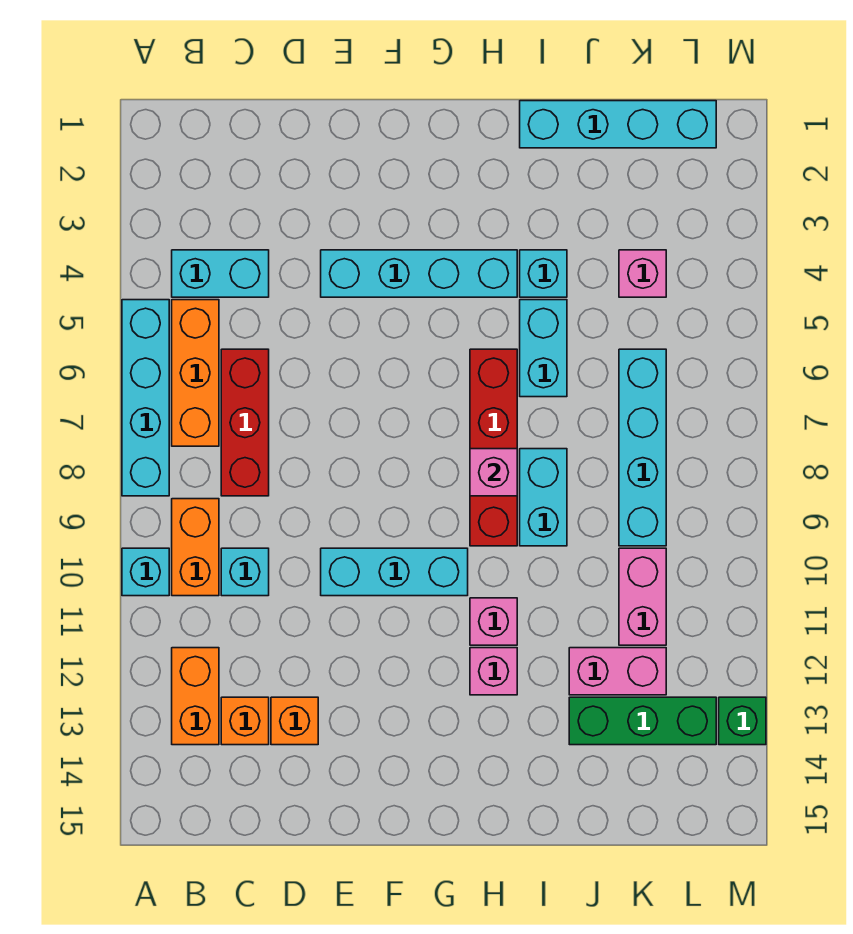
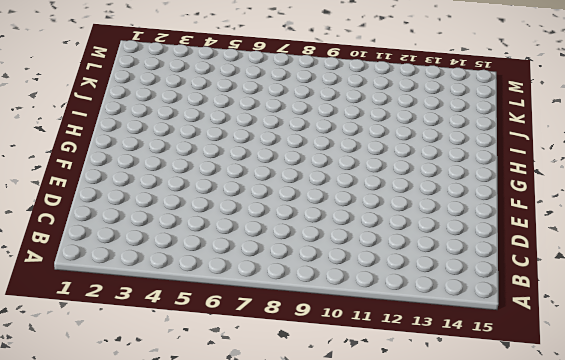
none -> cyan 1x4 brick [122,300,169,496]
none -> cyan 1x1 brick [122,548,169,596]
none -> cyan 1x2 brick [172,250,269,297]

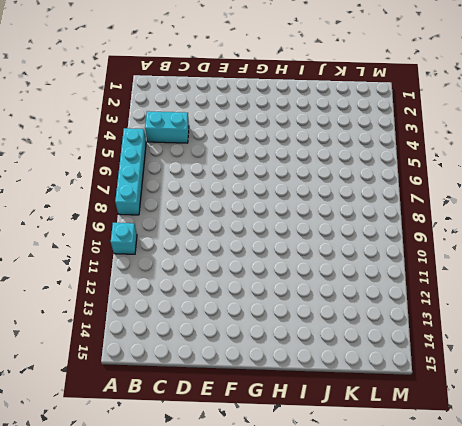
none -> orange 1x3 brick [172,300,219,446]
none -> orange 1x2 brick [172,499,219,596]
none -> orange 1x2 brick [172,648,219,745]

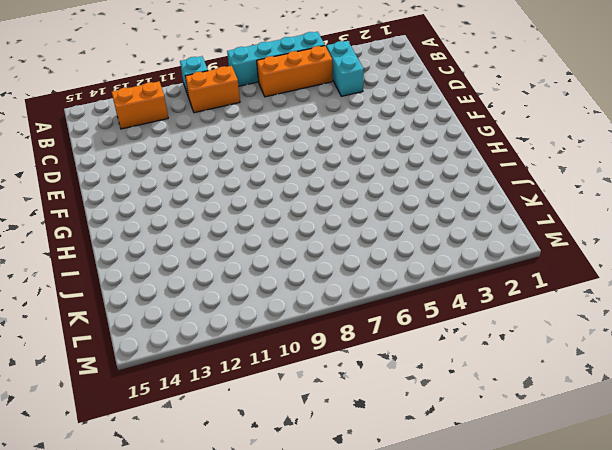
none -> red 1x3 brick [221,349,269,496]
none -> cyan 1x1 brick [221,548,269,596]
none -> orange 1x1 brick [221,697,269,745]

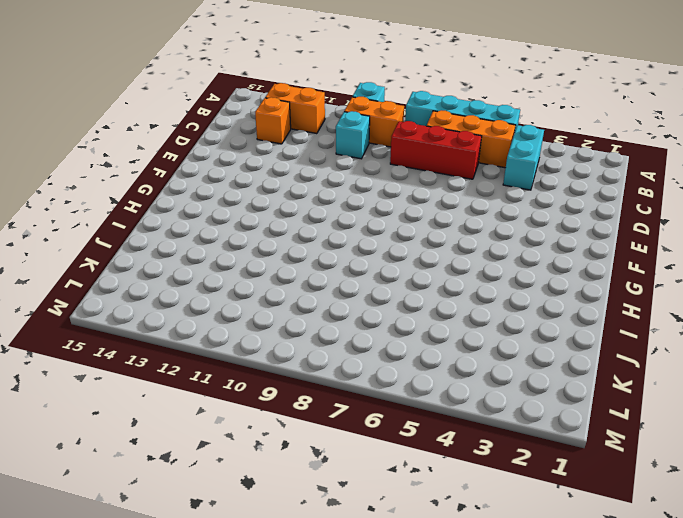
none -> orange 1x1 brick [271,697,318,745]
none -> cyan 1x4 brick [321,250,517,297]
none -> cyan 1x3 brick [321,548,468,596]

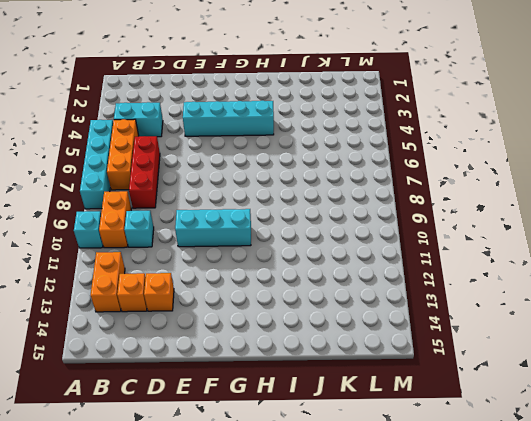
none -> red 1x4 brick [470,349,517,546]
none -> pink 1x1 brick [470,598,517,645]
none -> pink 1x1 brick [470,648,517,695]

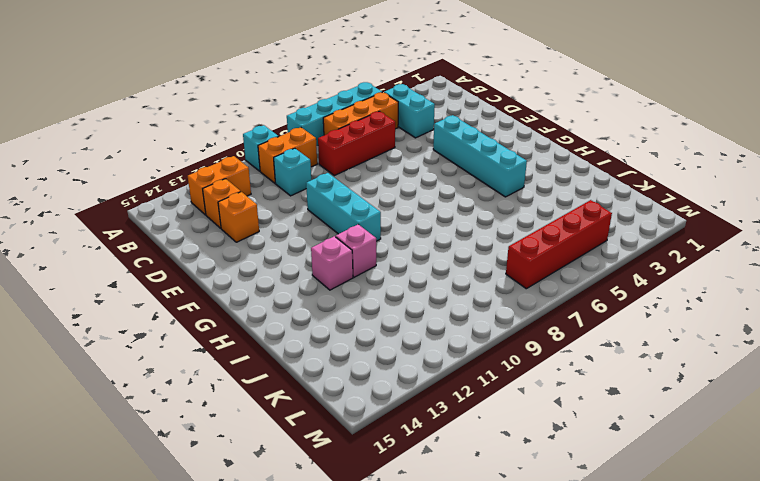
red 1x4 brick [506,200,612,289] -> red 1x4 brick moved to [470,349,517,546]
none -> cyan 1x4 brick [520,101,716,148]
none -> cyan 1x1 brick [520,250,567,297]
none -> cyan 1x2 brick [520,300,567,397]

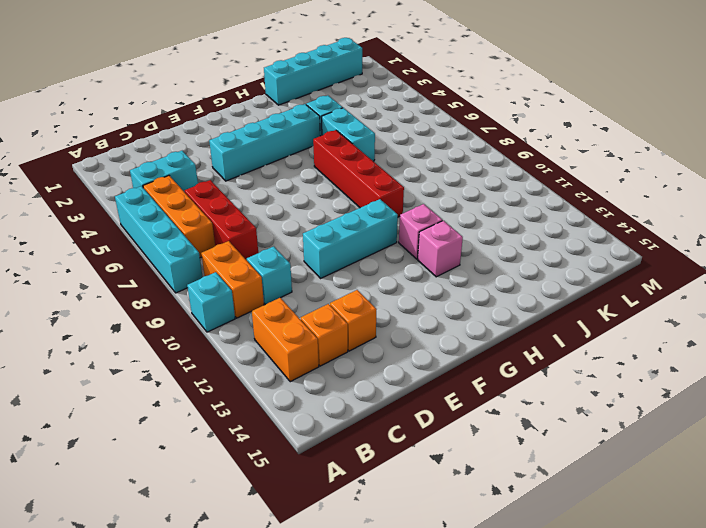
none -> cyan 1x2 brick [520,449,567,546]
none -> pink 1x2 brick [569,648,666,695]
none -> green 1x3 brick [569,697,716,745]

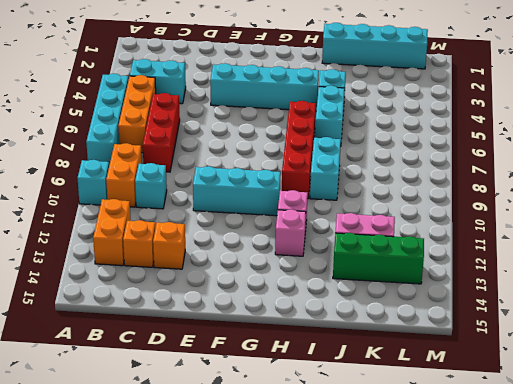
none -> pink 1x1 brick [619,250,666,297]
none -> cyan 1x4 brick [619,349,666,546]
none -> pink 1x2 brick [619,548,666,645]

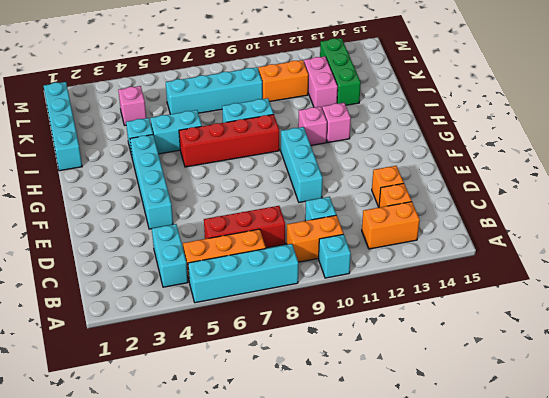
orange 1x2 brick [258,60,309,102] -> pink 1x2 brick [619,548,666,645]
none -> green 1x1 brick [719,697,766,745]
none -> pink 1x1 brick [470,449,517,496]

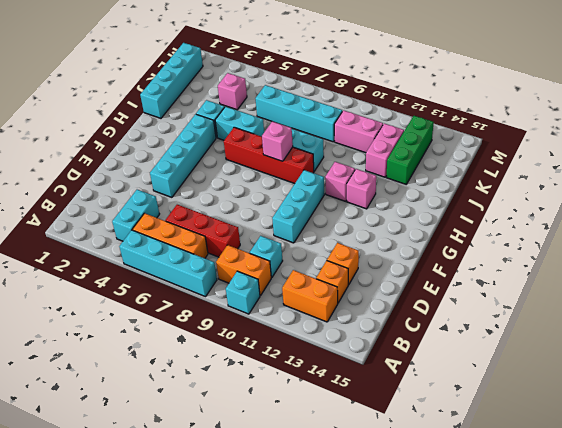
none -> green 1x1 brick [719,697,766,745]

